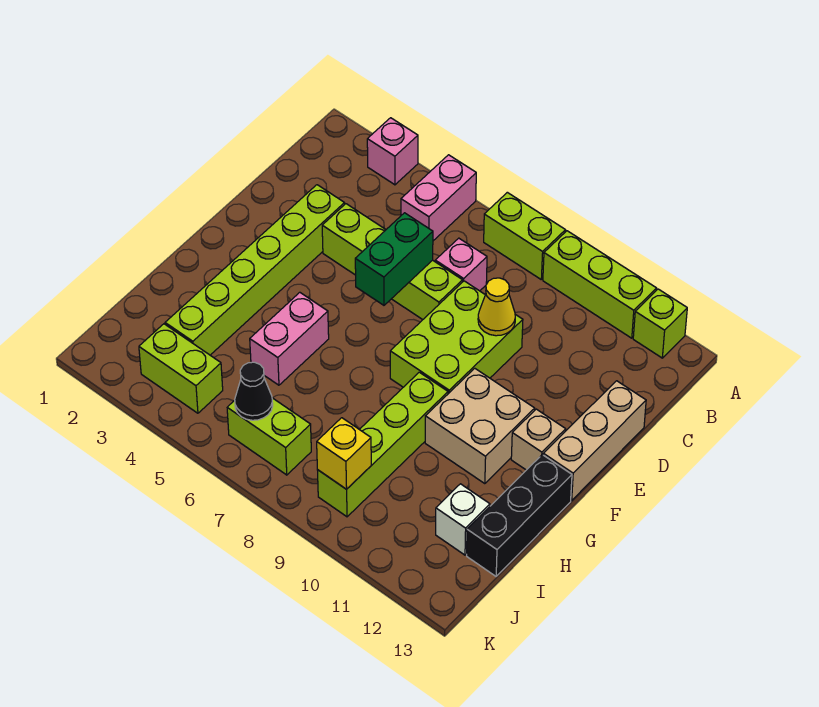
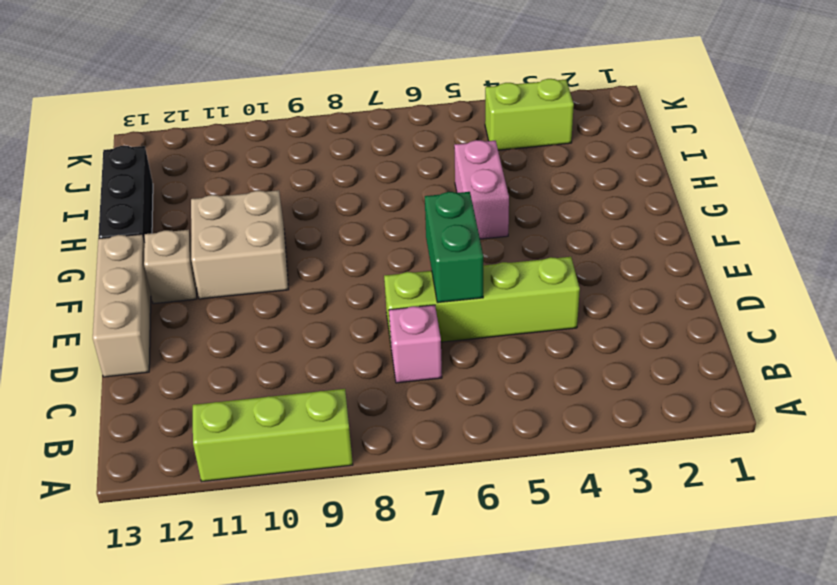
none -> pink 1x1 brick [367,118,418,185]
none -> pink 1x2 brick [401,155,476,241]
none -> lime 1x2 brick [484,192,565,279]

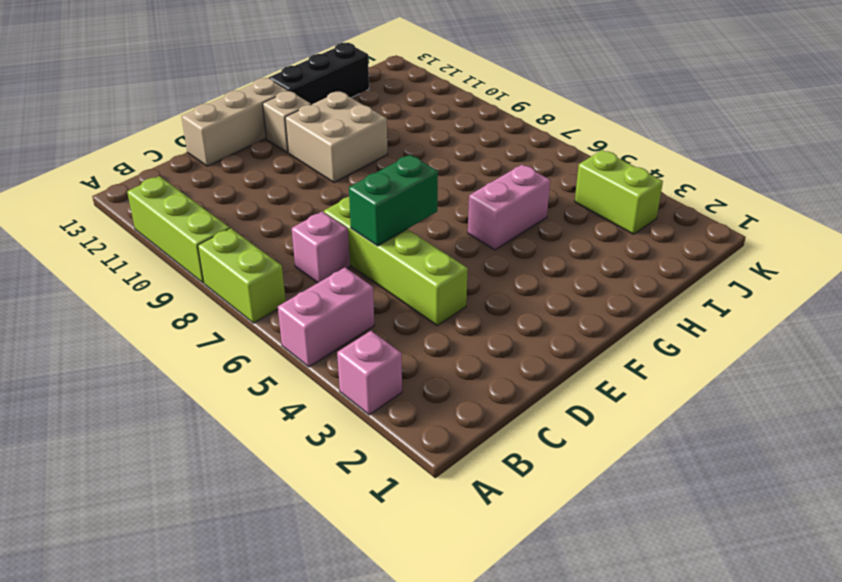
none -> lime 1x1 brick [633,289,687,358]
none -> lime 1x6 brick [165,185,345,355]
none -> lime 2x3 brick [390,281,523,394]

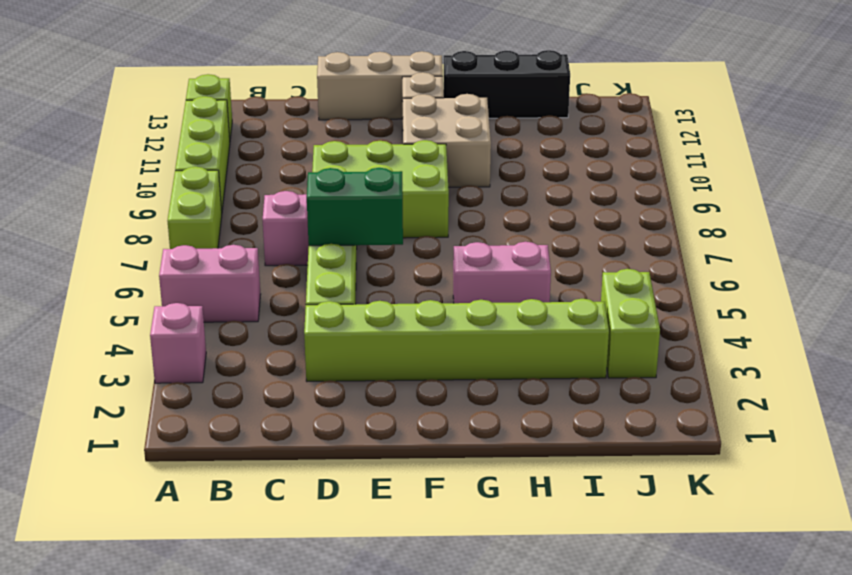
none -> lime 1x4 brick [318,372,448,517]
none -> white 1x1 brick [436,484,490,555]
none -> lime 1x2 brick [227,398,311,475]

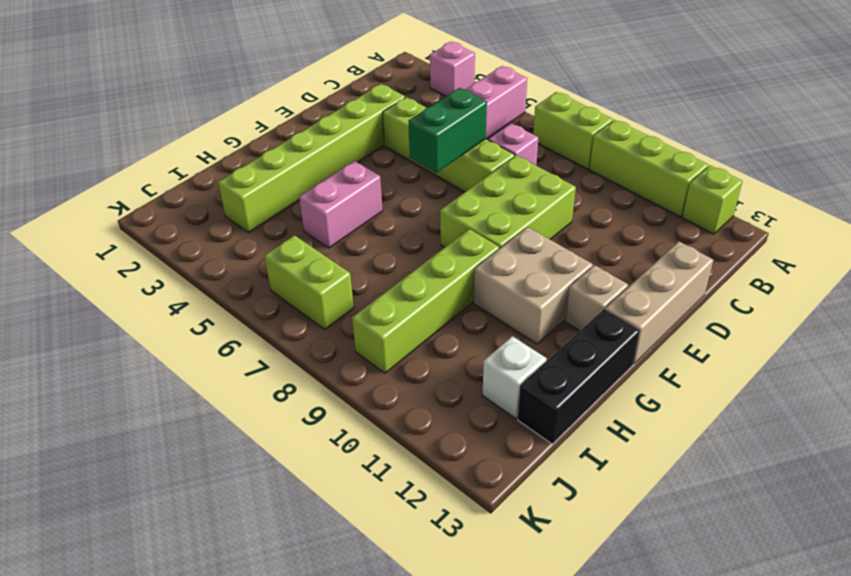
none -> lime 1x2 brick [139,324,223,413]
none -> yellow 1x1 cone [478,278,515,336]
none -> black 1x1 cone [235,362,273,420]

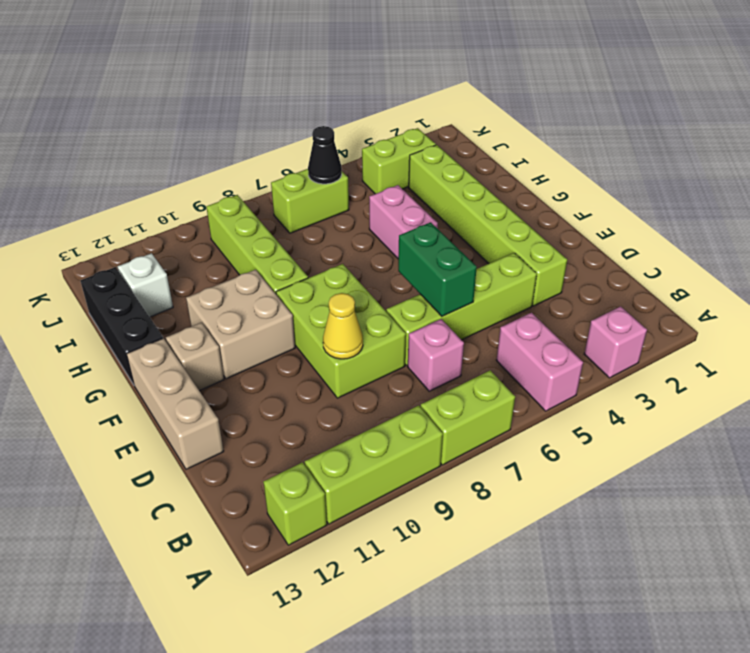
none -> yellow 1x1 brick [317,418,371,489]

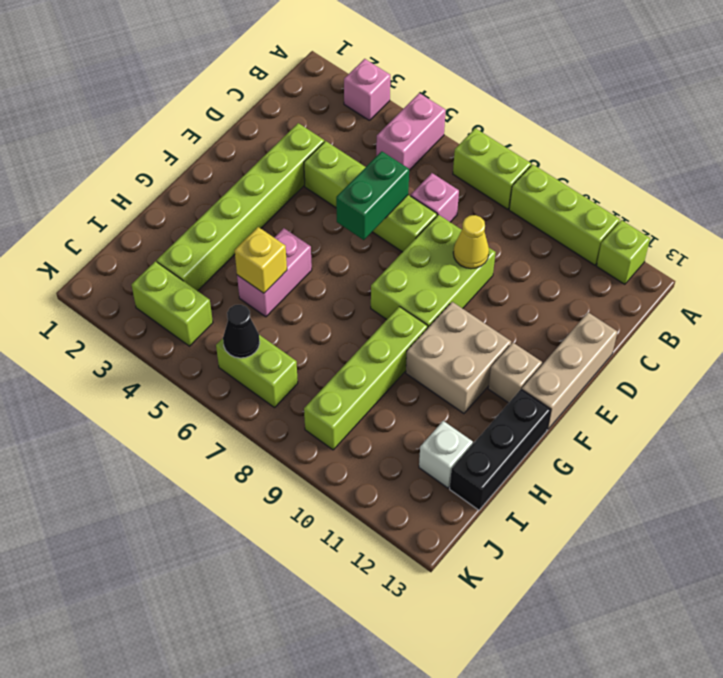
yellow 1x1 brick [235,227,287,293] -> yellow 1x1 brick moved to [317,418,371,489]

